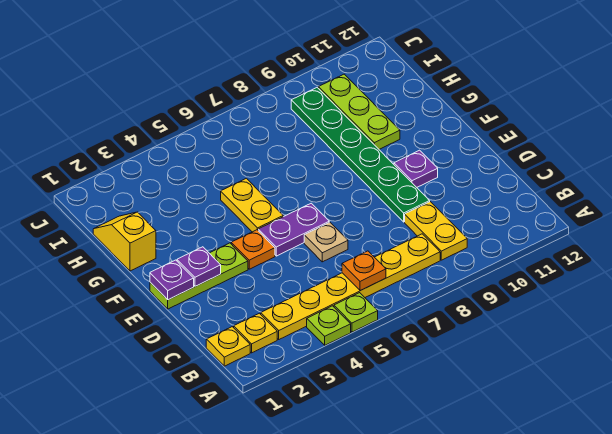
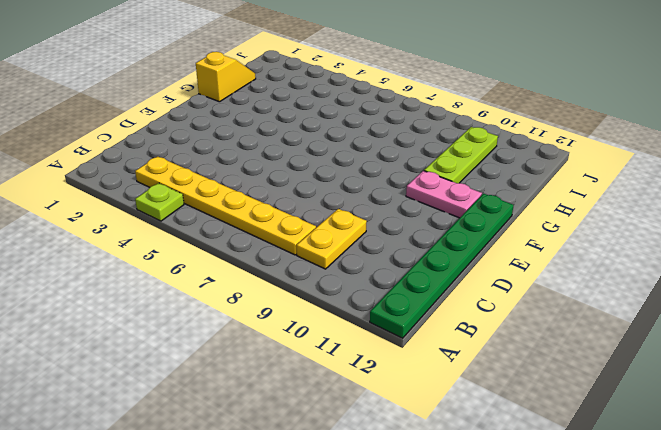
green 1x6 plate [370,194,514,338] -> green 1x6 plate moved to [291,88,430,222]
pink 1x2 plate [406,171,482,218] -> none
none -> lime 1x1 plate [334,293,378,332]
none -> yellow 1x1 plate [206,327,250,366]
none -> yellow 1x1 plate [234,313,277,353]

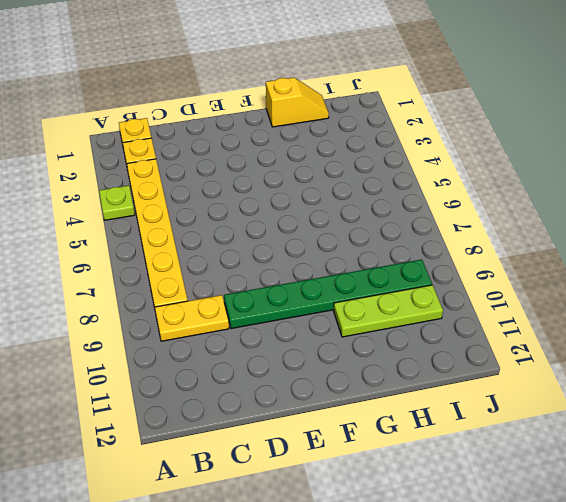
none -> lime 1x1 plate [334,293,378,332]
none -> tan 1x1 plate [304,222,348,262]
none -> lime 1x3 plate [150,243,248,309]

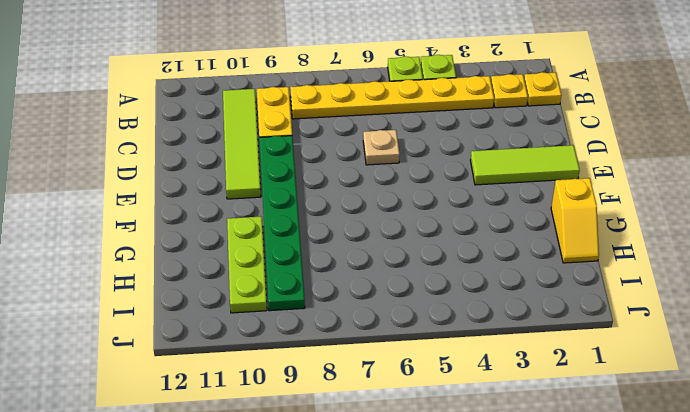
lime 1x4 tile [223,89,261,199] -> purple 1x1 plate [394,150,438,187]
lime 1x3 tile [470,145,580,185] -> lime 1x3 plate [150,243,248,309]
none -> orange 1x1 plate [231,230,275,269]
none -> purple 1x2 plate [258,203,329,256]
none -> yellow 1x2 plate [221,178,283,232]

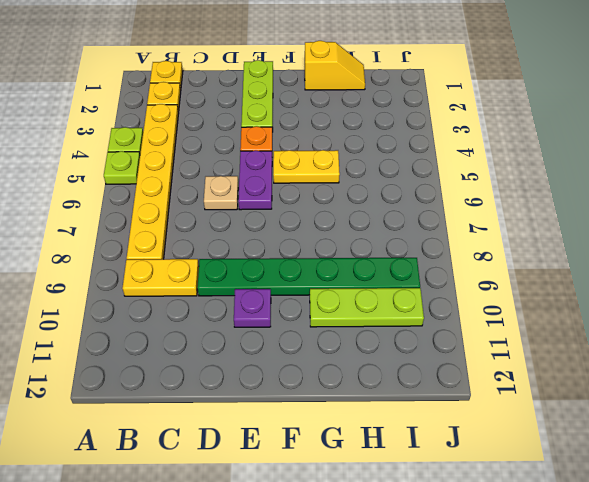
none -> orange 1x1 plate [342,251,386,291]
none -> purple 1x1 plate [150,260,194,300]
none -> purple 1x1 plate [177,247,221,286]

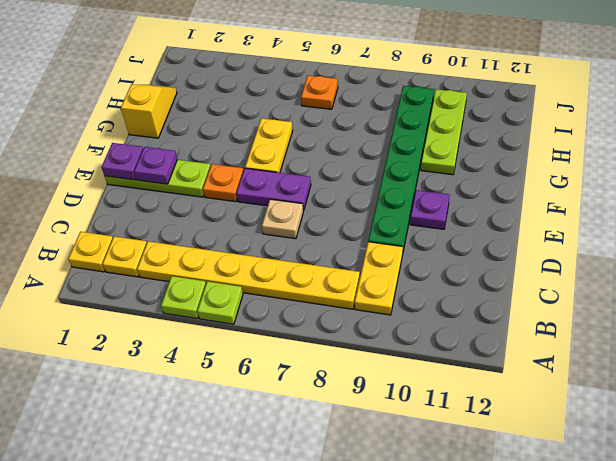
orange 1x1 plate [301,75,338,109] -> orange 1x1 plate moved to [342,251,386,291]

